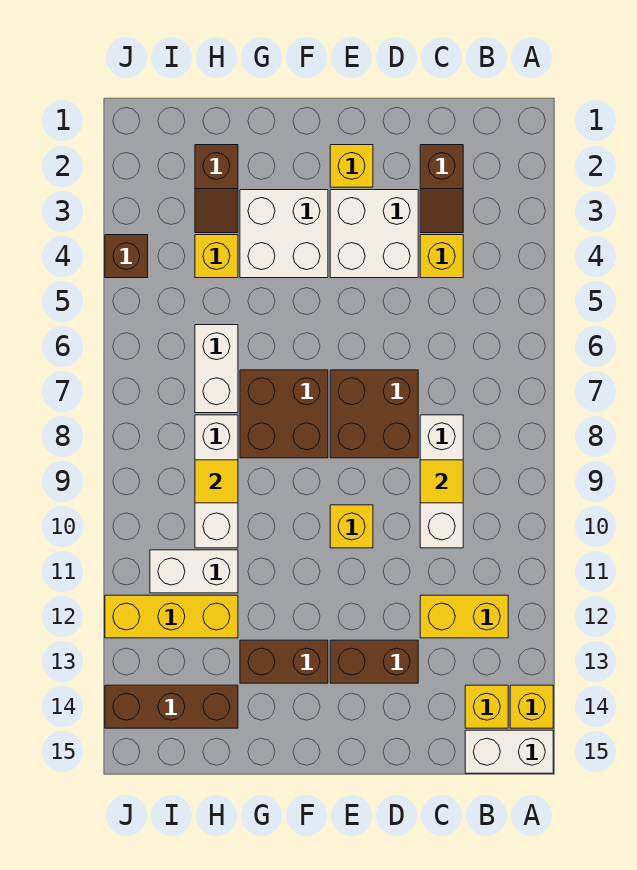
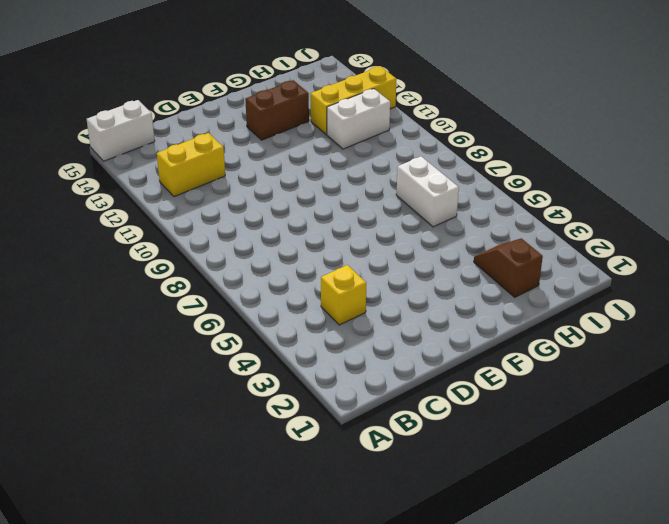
none -> yellow 1x1 brick [510,685,553,728]
none -> yellow 1x1 brick [465,685,508,728]
none -> brown 1x2 slope [420,145,463,233]

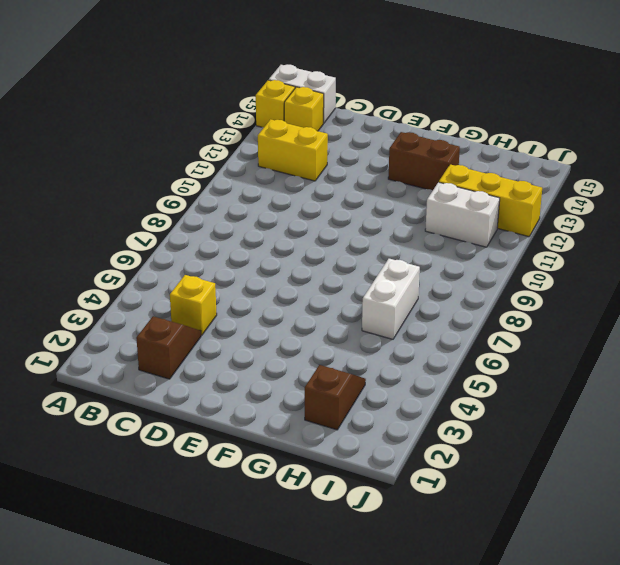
none -> white 1x3 brick [420,415,463,548]
none -> white 2x2 brick [330,190,418,278]
none -> brown 2x2 brick [330,370,418,458]

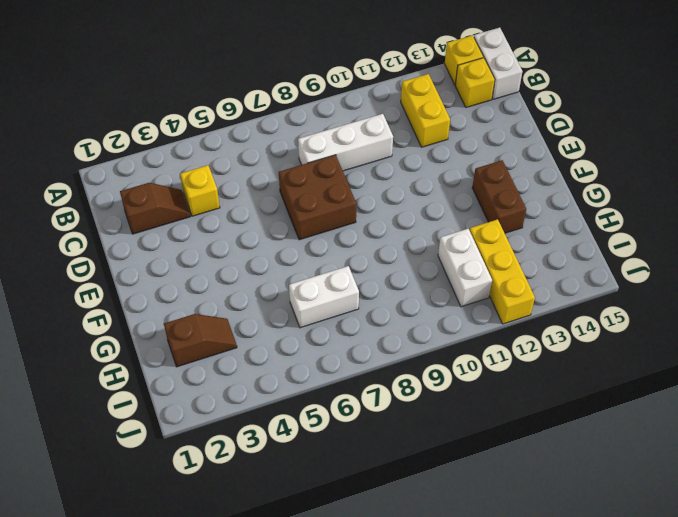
none -> white 2x2 brick [330,190,418,278]
none -> brown 1x2 brick [330,640,418,683]
none -> yellow 1x1 brick [330,145,373,187]

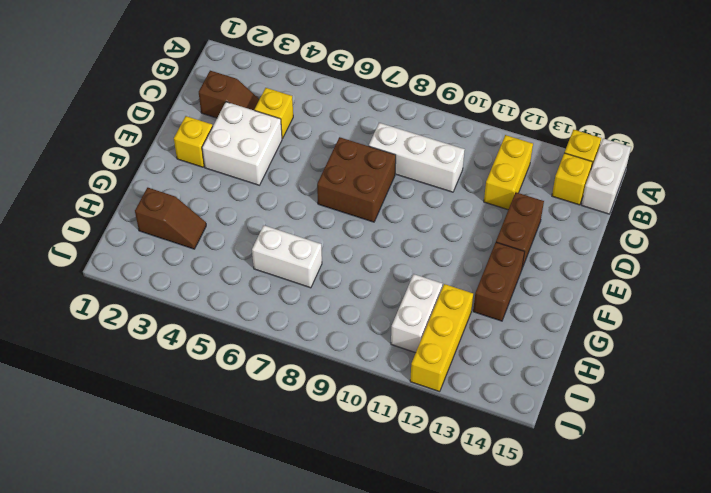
none -> yellow 1x1 brick [330,505,373,548]
none -> white 2x2 brick [240,190,328,278]
none -> brown 2x2 brick [240,370,328,458]

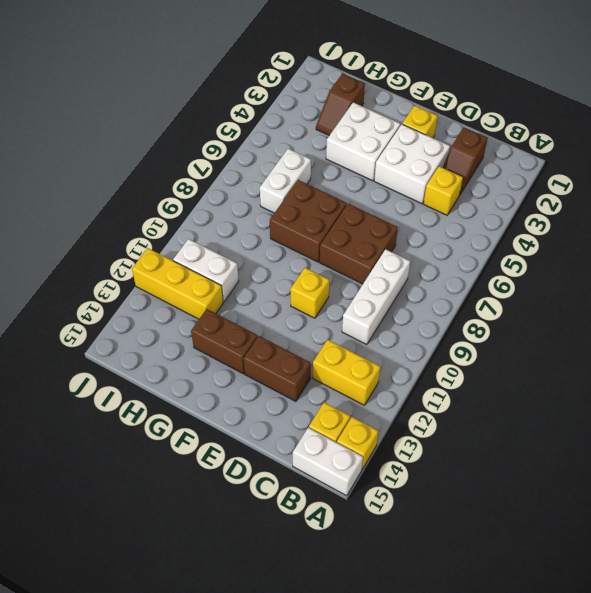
none -> yellow 1x1 brick [195,235,238,278]
none -> white 1x3 brick [195,415,238,548]
none -> brown 1x3 brick [105,685,238,728]

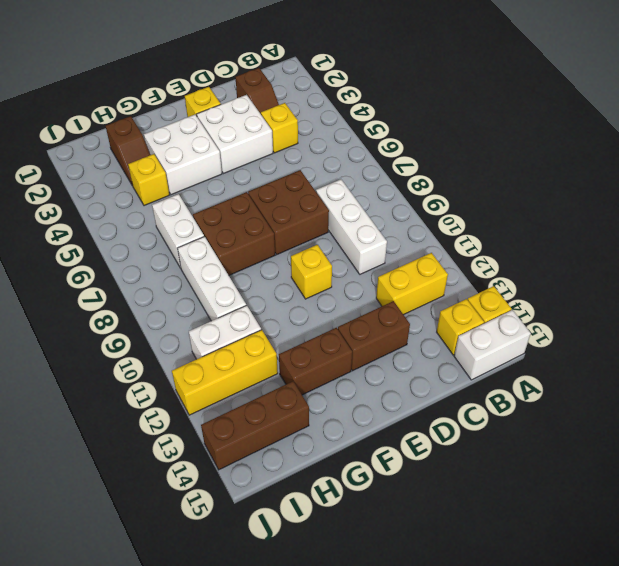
none -> brown 1x1 brick [105,235,148,278]
none -> yellow 1x1 tile [420,460,463,503]
none -> yellow 1x1 tile [195,460,238,503]

